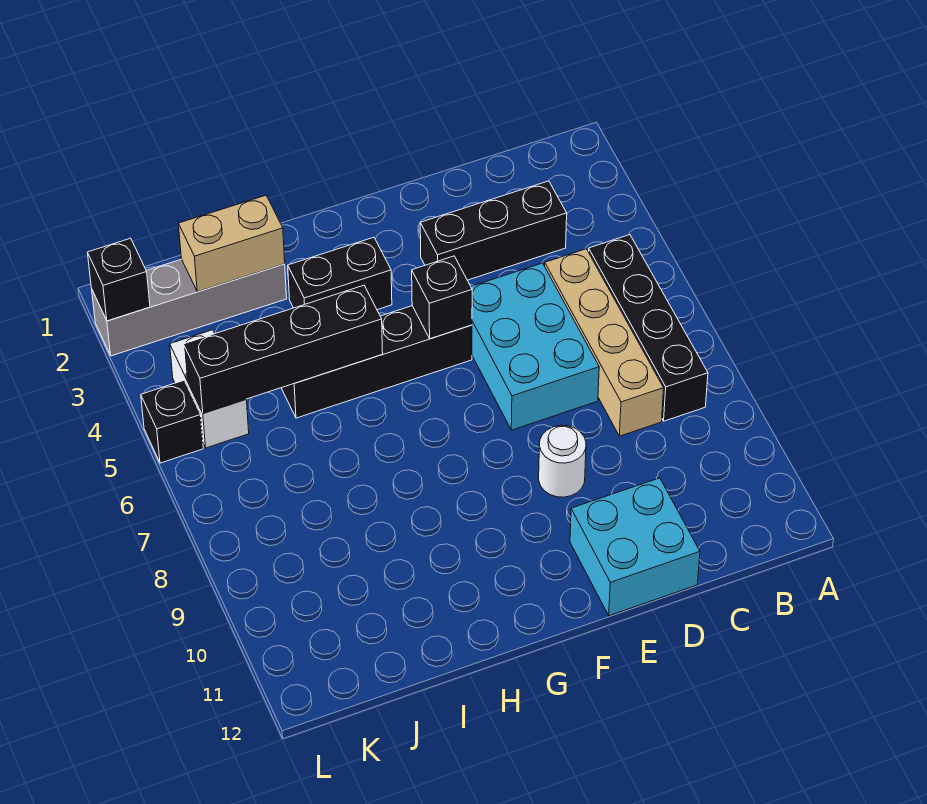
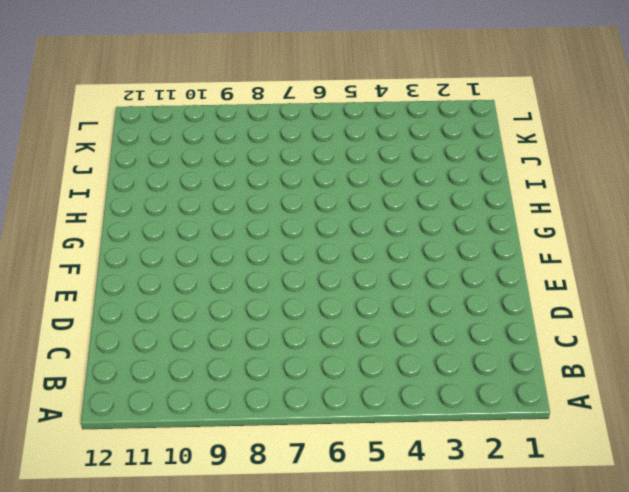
none -> black 1x4 brick [588,235,708,421]
none -> black 1x3 brick [420,181,567,280]
none -> tan 1x4 brick [545,249,664,436]

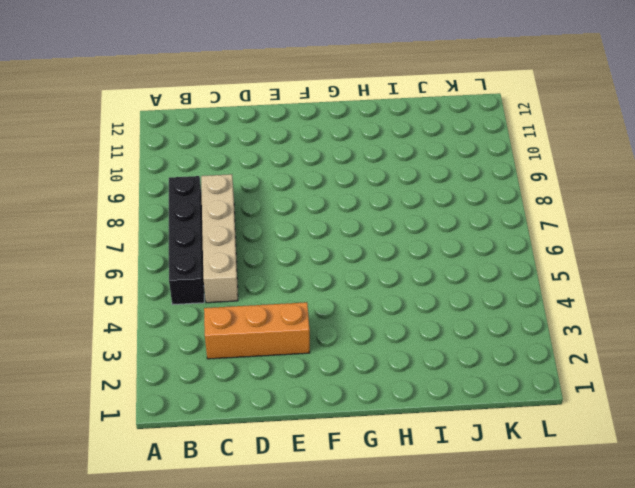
orange 1x3 brick [204,302,310,359] -> black 1x3 brick [420,181,567,280]
none -> cyan 2x3 brick [471,263,599,430]
none -> cyan 2x2 brick [570,478,700,616]
none -> white 1x1 round brick [539,425,586,497]

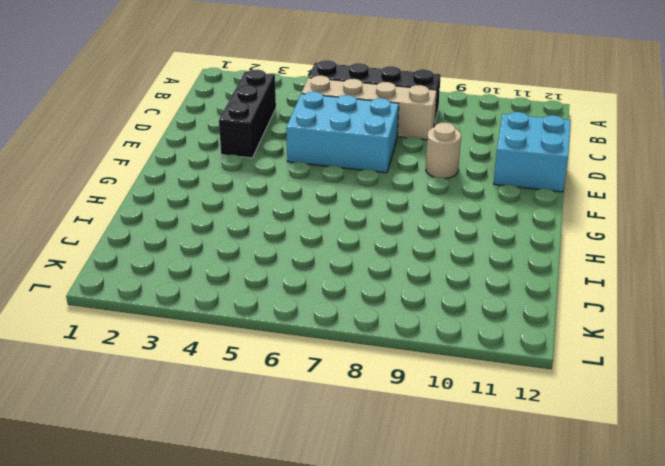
tan 1x1 round brick [426,123,461,179] -> white 1x1 round brick [539,425,586,497]
none -> black 1x4 brick [282,306,472,418]
none -> black 1x2 brick [288,237,392,310]
none -> grey 1x4 brick [92,259,287,356]

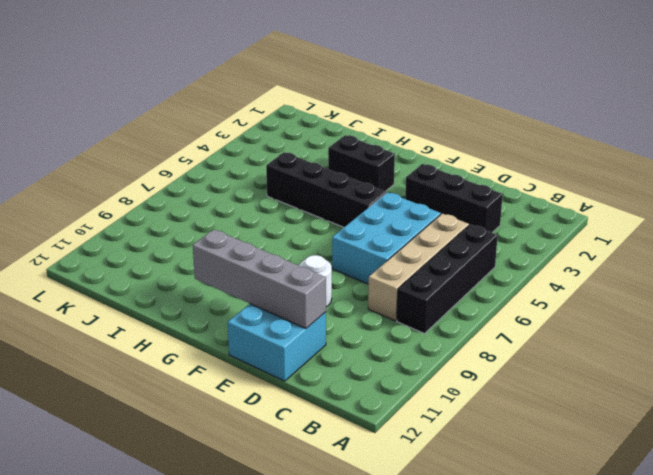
grey 1x4 brick [193,230,326,329] -> grey 1x4 brick moved to [92,259,287,356]
none -> white 1x2 brick [170,330,249,448]
none -> black 1x1 brick [141,380,203,463]
none -> black 1x1 brick [412,256,472,339]

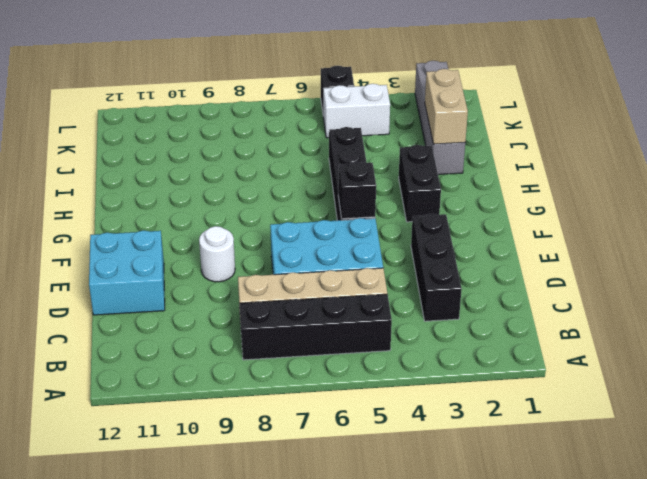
none -> black 1x4 brick [184,285,383,413]
none -> black 1x1 brick [87,238,150,321]

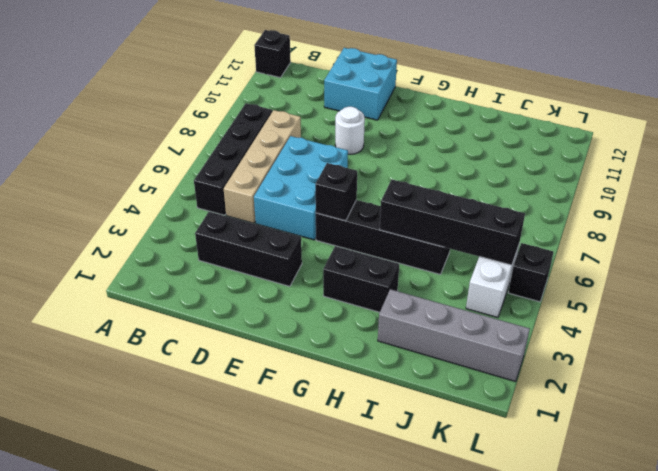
black 1x1 brick [254,30,291,78] -> black 1x1 brick moved to [87,238,150,321]
none -> tan 1x2 brick [178,195,285,292]

